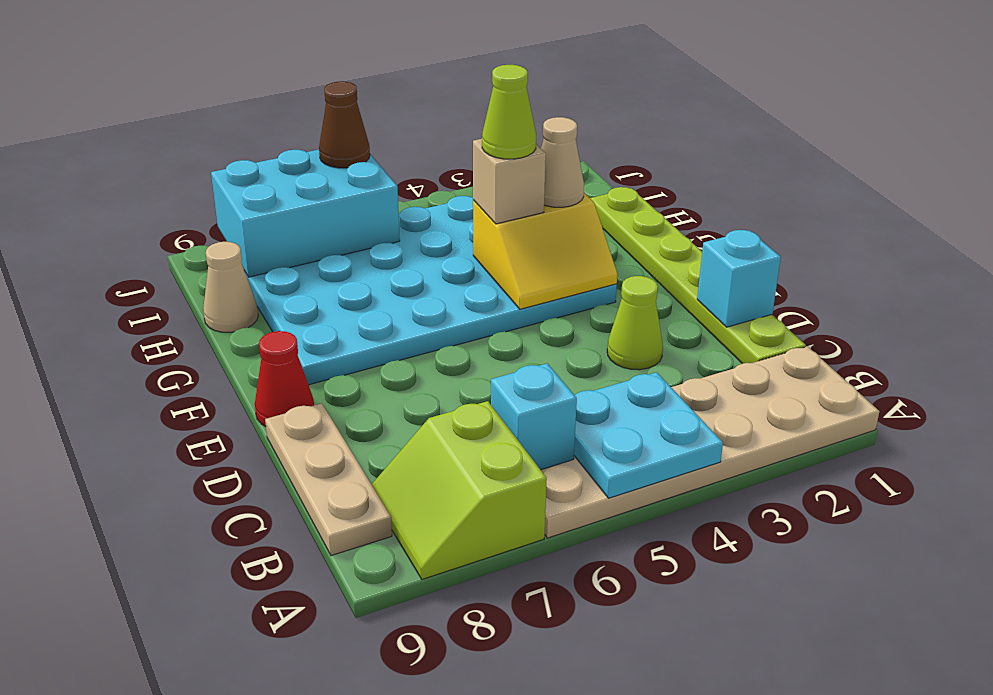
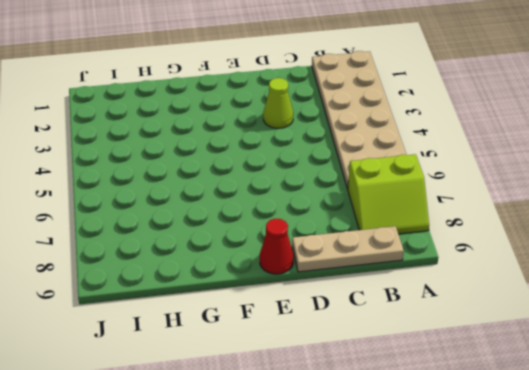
none -> lime 1x6 plate [590,187,806,364]
none -> cyan 4x6 plate [245,196,617,385]
none -> tan 1x1 cone [203,242,258,332]

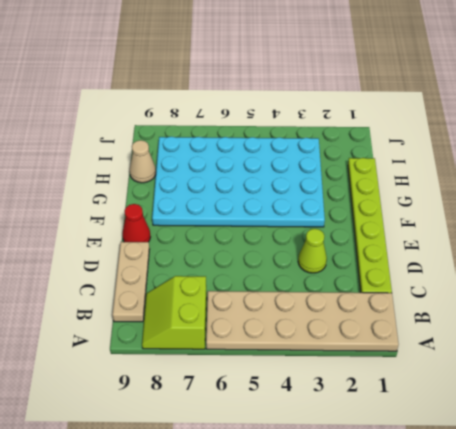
none -> cyan 2x2 plate [574,372,723,498]
none -> cyan 1x1 brick [491,363,577,470]
none -> cyan 1x1 brick [697,230,781,327]

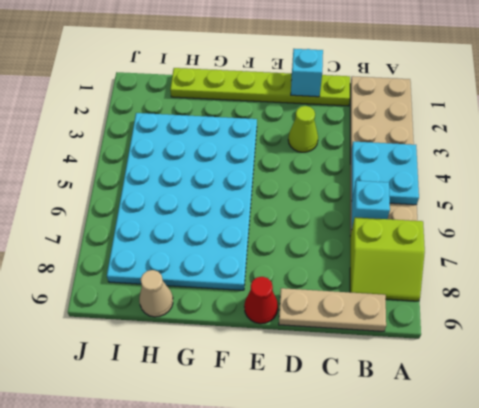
none -> yellow 2x2 slope [473,193,617,309]
none -> cyan 2x3 brick [211,150,400,277]
none -> tan 1x1 cone [541,117,584,207]

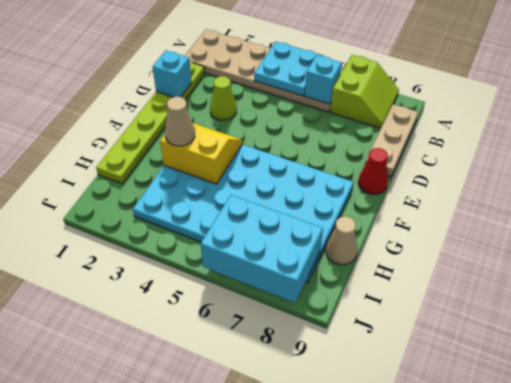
none -> tan 1x1 brick [473,139,546,224]
none -> brown 1x1 cone [319,81,370,168]
none -> lime 1x1 cone [482,65,536,159]

